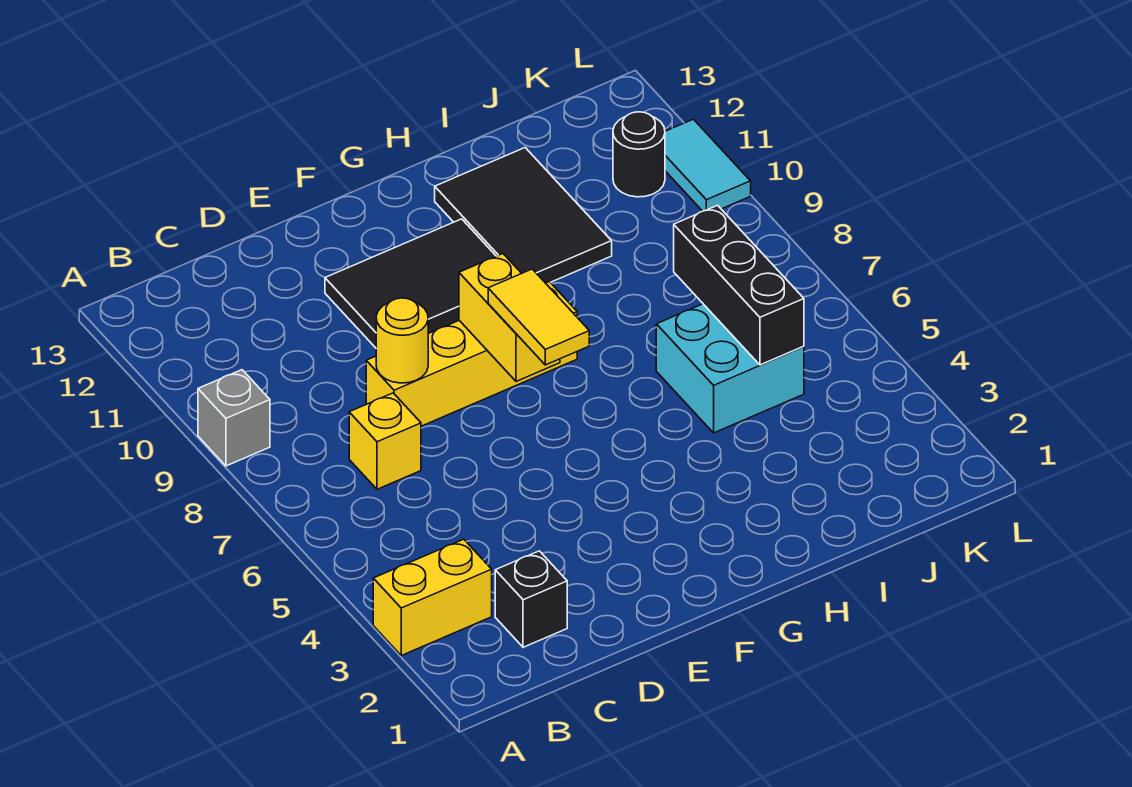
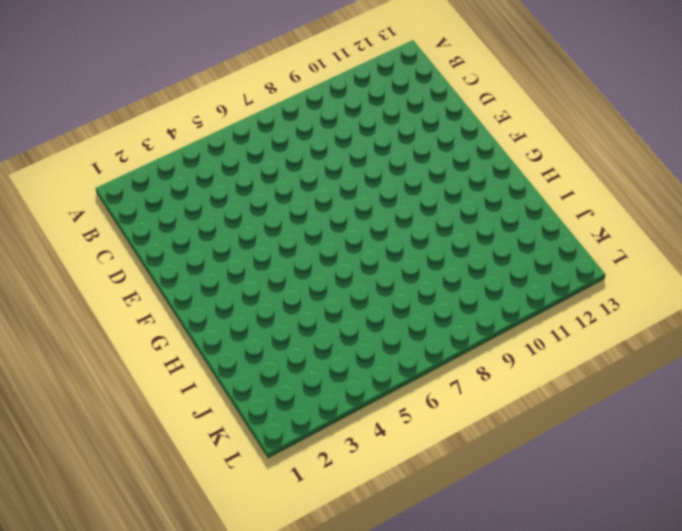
none -> yellow 1x2 brick [373,539,492,656]
none -> grey 1x1 brick [198,370,270,466]
none -> black 1x1 brick [495,551,567,647]

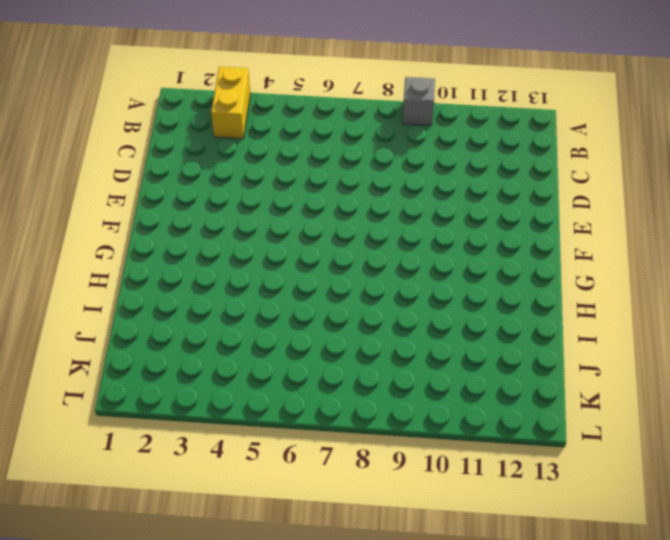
none -> black 1x1 brick [495,551,567,647]
none -> yellow 1x1 brick [349,393,421,489]
none -> yellow 1x4 brick [366,282,577,426]

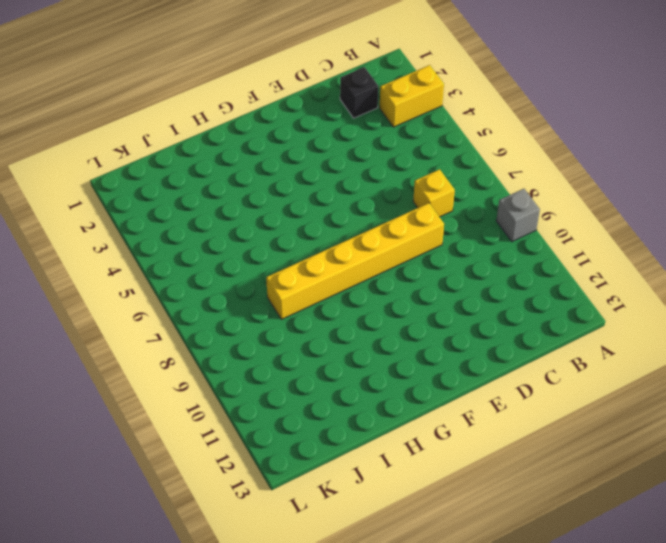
yellow 1x6 brick [266,203,444,319] -> yellow 1x4 brick [366,282,577,426]
none -> black 2x3 tile [325,219,496,348]
none -> black 2x3 tile [435,148,612,283]
none -> cyan 2x2 brick [656,304,804,433]

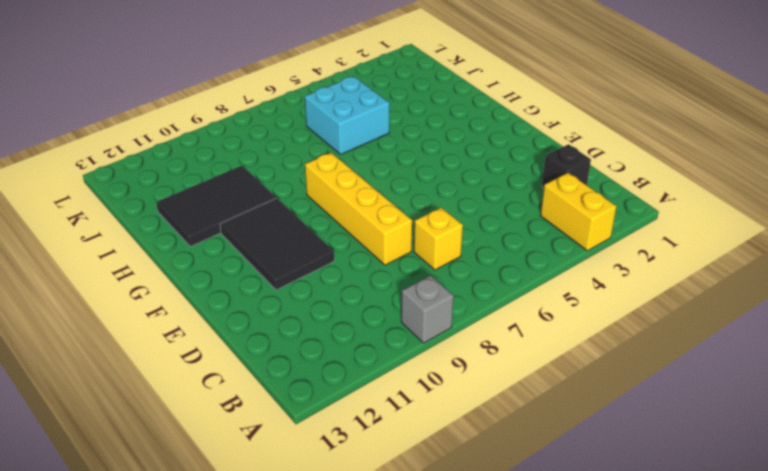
none -> black 1x1 round brick [613,112,665,197]
none -> cyan 1x2 tile [665,119,751,211]
none -> yellow 1x1 round brick [376,298,428,383]

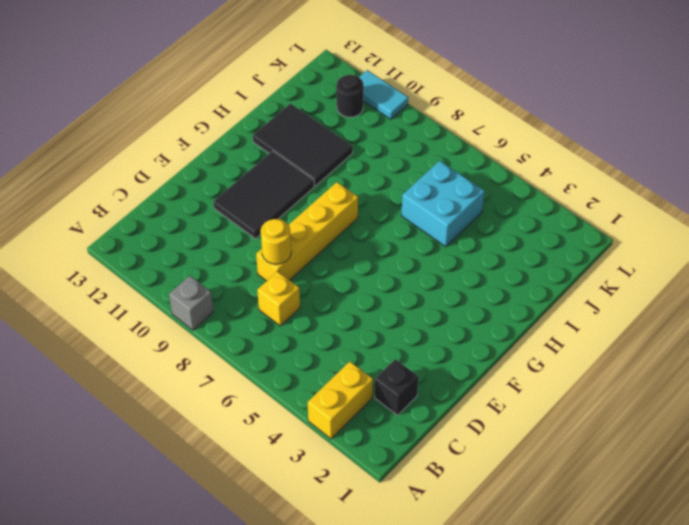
none -> yellow 1x2 brick [459,254,560,381]
none -> black 1x3 brick [674,205,804,365]
none -> yellow 1x2 tile [488,269,589,365]

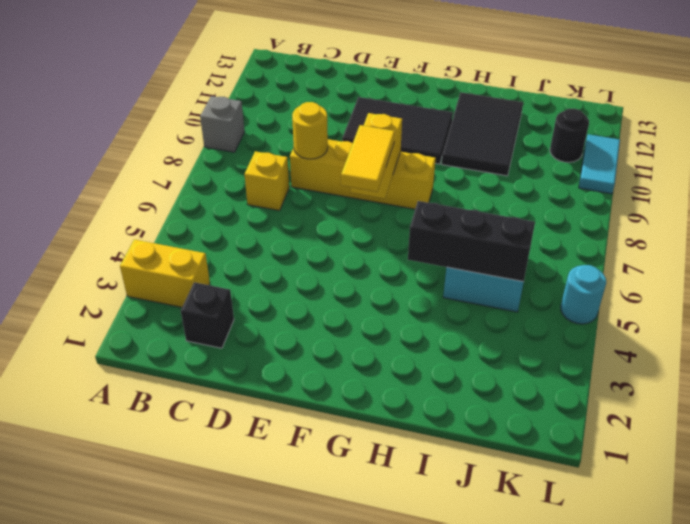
black 1x3 brick [408,201,535,282] -> black 1x3 brick turned to [674,205,804,365]
cyan 1x1 round brick [561,265,606,324] -> none

